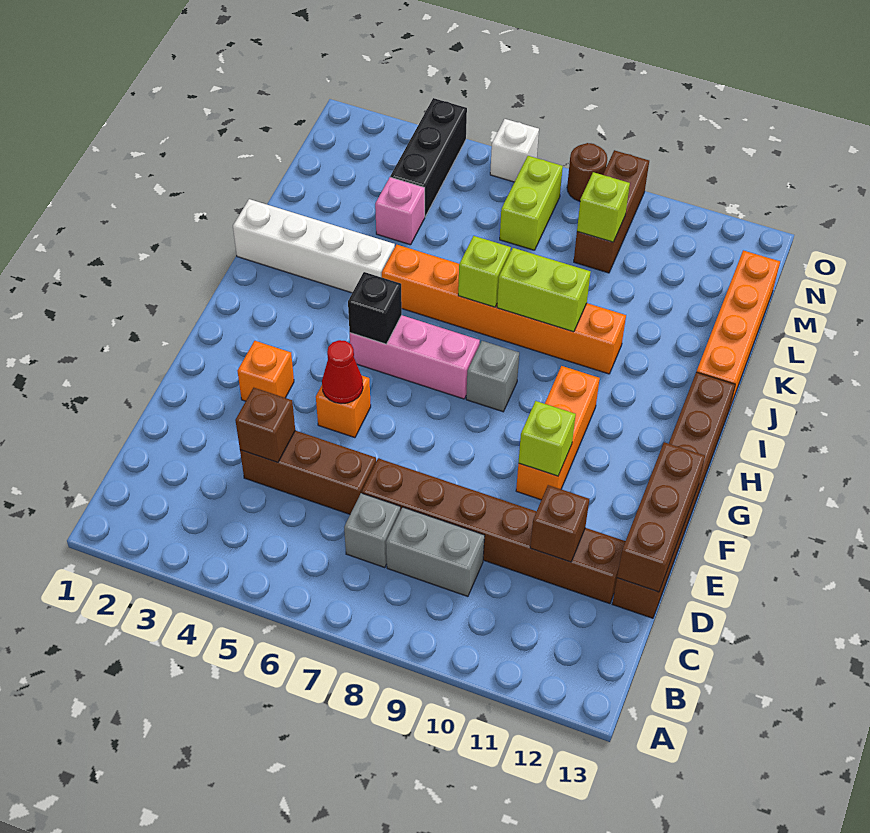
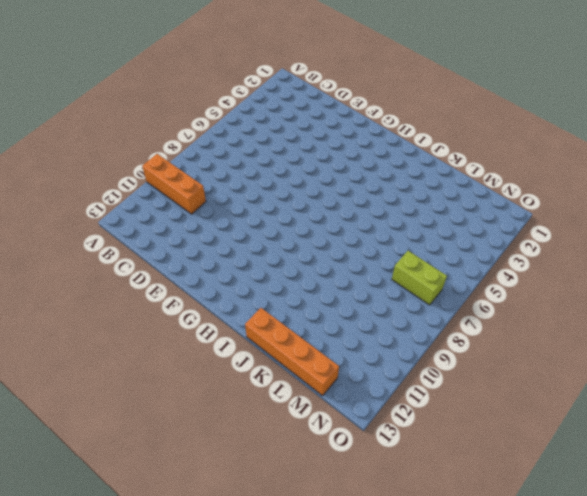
orange 1x3 brick [142,154,206,214] -> orange 1x3 brick moved to [516,366,600,500]
none -> grey 1x1 brick [344,493,400,568]
none -> grey 1x2 brick [386,507,485,596]
none -> brown 1x3 brick [240,431,376,514]

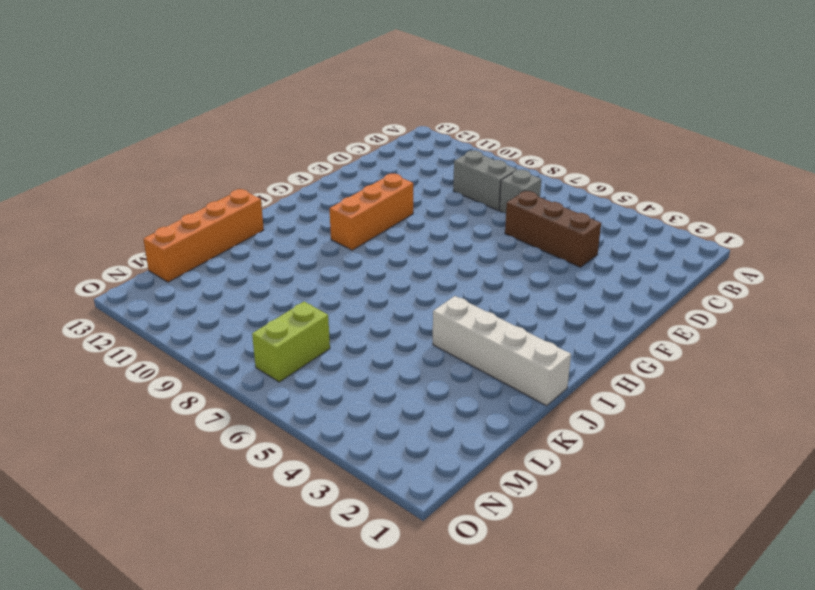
none -> brown 1x6 brick [362,458,625,604]
none -> brown 1x6 brick [612,372,735,618]
none -> orange 1x1 brick [238,341,294,401]

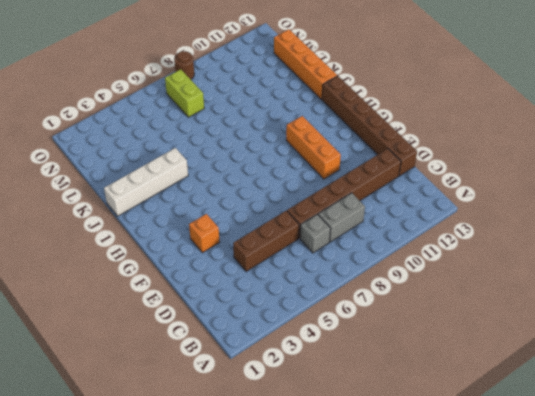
none -> orange 1x1 brick [316,376,371,438]
none -> pink 1x3 brick [350,315,480,399]
none -> grey 1x1 brick [466,341,519,412]

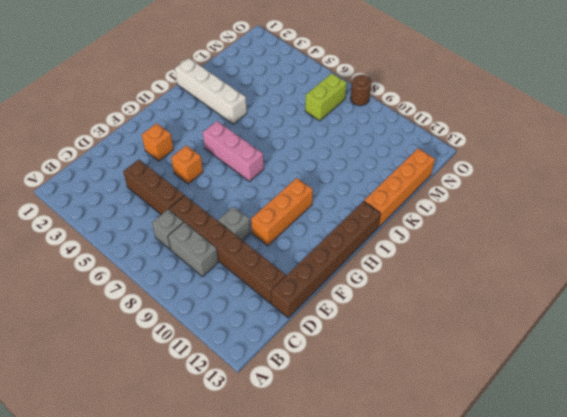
grey 1x1 brick [218,207,250,241] -> grey 1x1 brick moved to [466,341,519,412]
none -> orange 1x6 brick [382,245,626,374]
none -> pink 1x1 brick [375,177,425,245]
none -> black 1x3 brick [390,98,467,216]

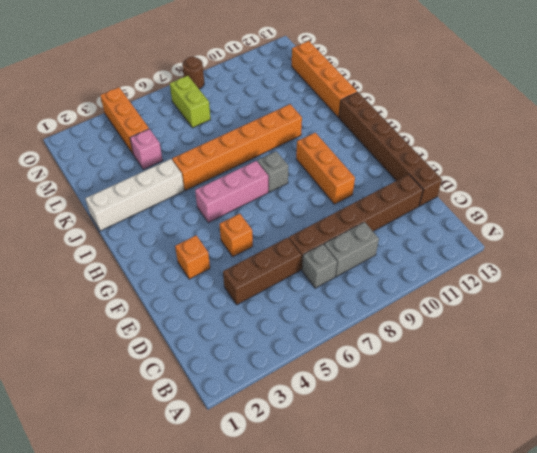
orange 1x3 brick [100,87,149,154] -> black 1x3 brick [390,98,467,216]
none -> brown 1x3 brick [574,150,649,273]
none -> white 1x1 brick [490,119,539,182]
none -> brown 1x1 brick [235,388,295,462]

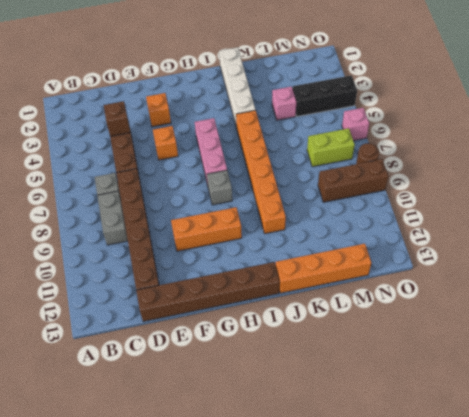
pink 1x1 brick [342,108,369,141] -> white 1x1 brick [490,119,539,182]
none -> brown 1x1 brick [530,485,589,562]
none -> brown 1x3 brick [617,442,705,592]
none -> red 1x1 cone [322,340,363,404]

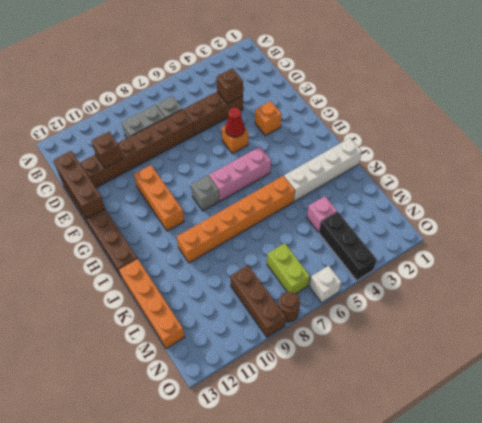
none -> lime 1x1 brick [518,401,576,476]
none -> black 1x1 brick [348,272,402,344]
none -> lime 1x1 brick [458,236,511,307]

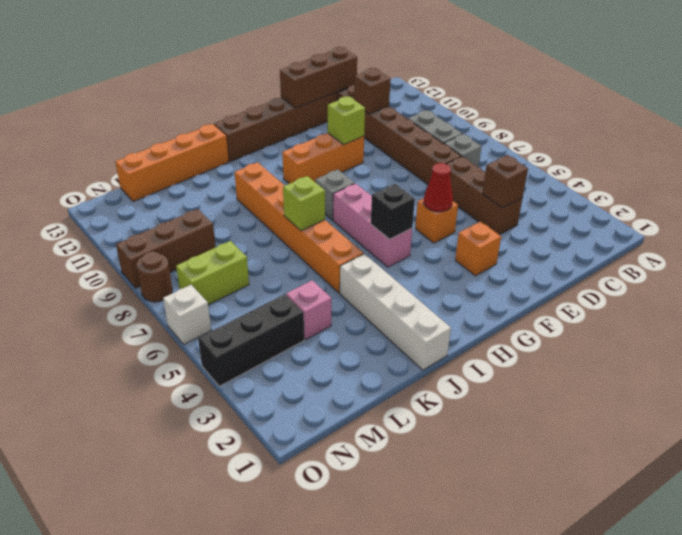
none -> lime 1x2 brick [497,248,591,332]
none -> lime 1x1 brick [577,172,630,242]

